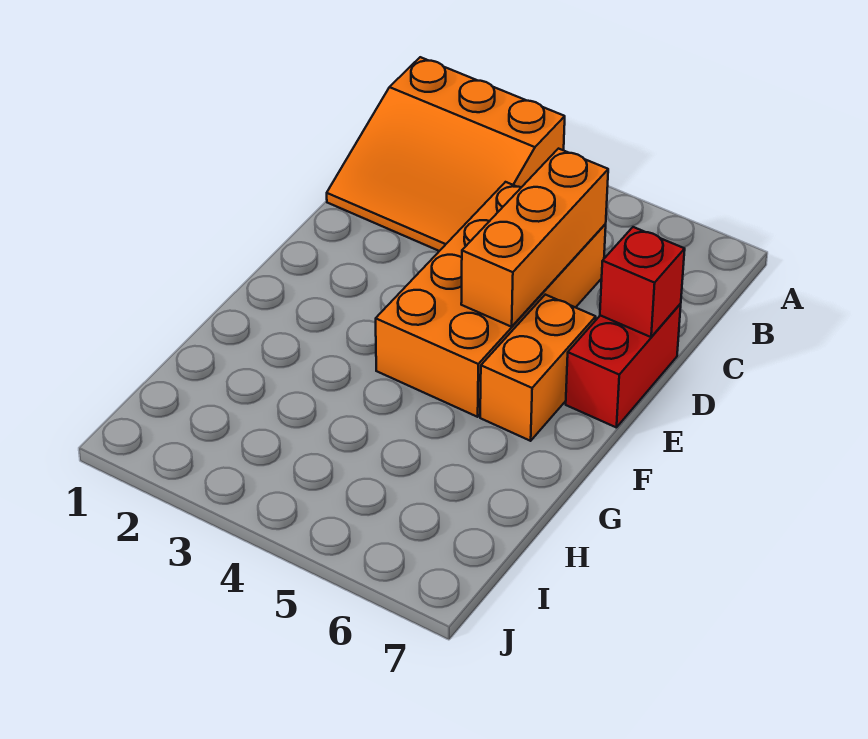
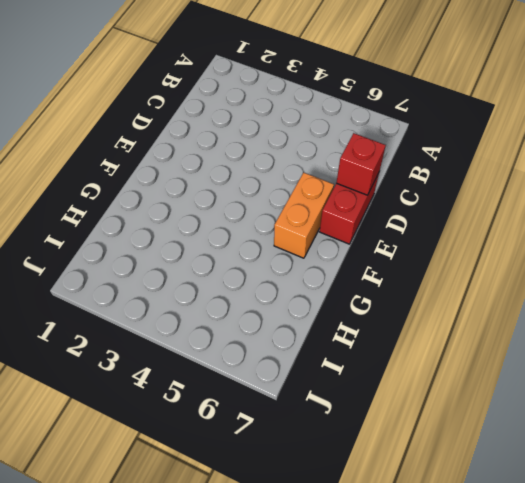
none -> orange 3x3 slope [327,57,565,251]
none -> orange 2x4 brick [376,182,606,417]

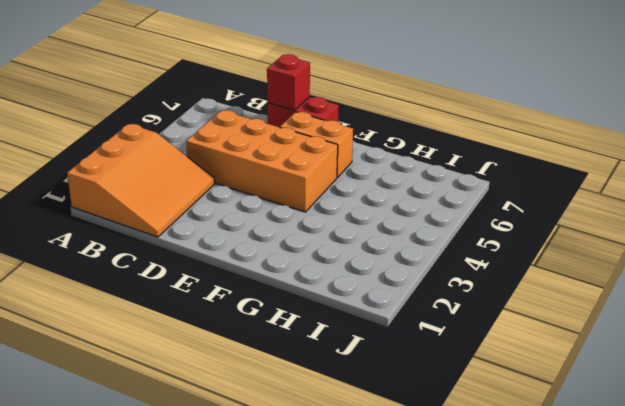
none -> orange 1x3 brick [461,149,608,327]

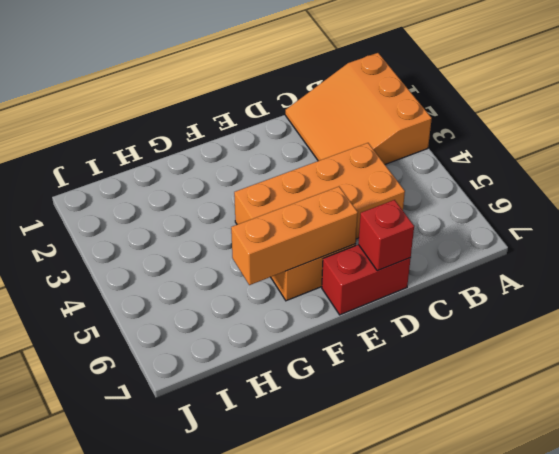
orange 1x3 brick [231,187,358,285] -> orange 1x3 brick moved to [461,149,608,327]

